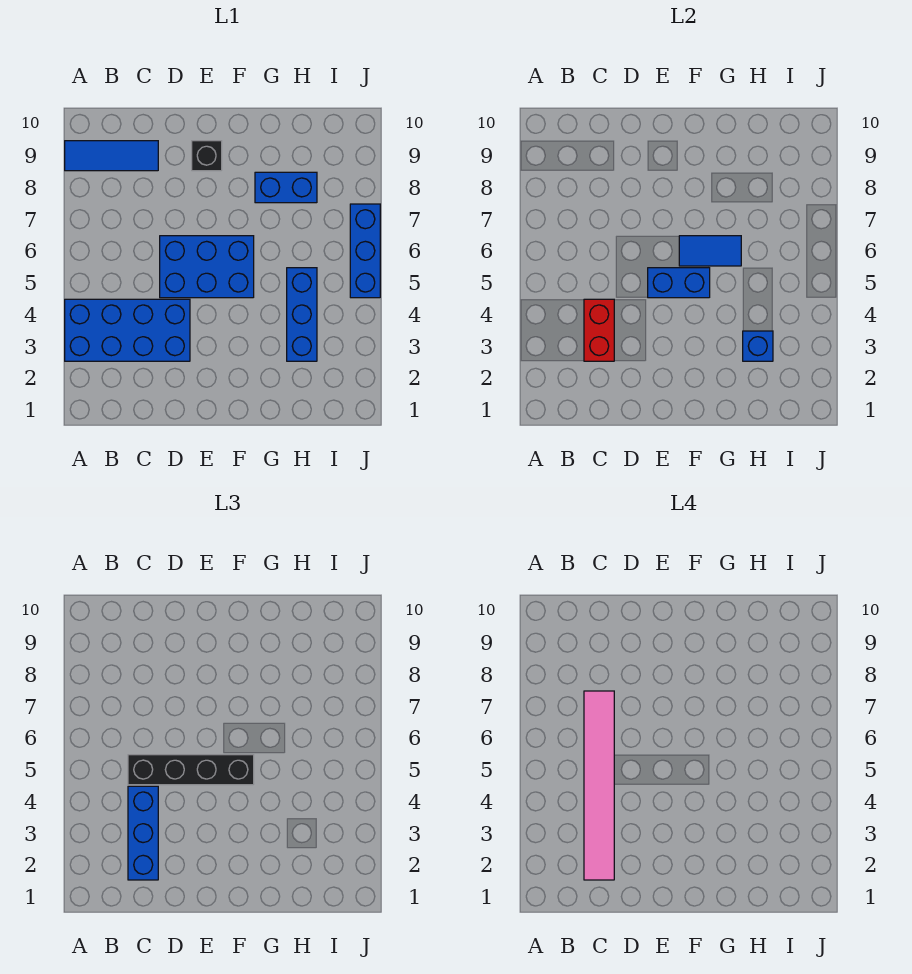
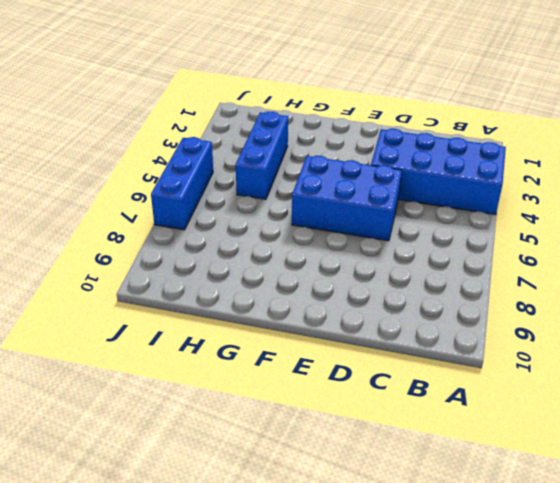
none -> blue 1x3 tile [65,141,158,171]
none -> black 1x1 brick [192,141,222,171]
none -> blue 1x2 brick [255,172,317,203]

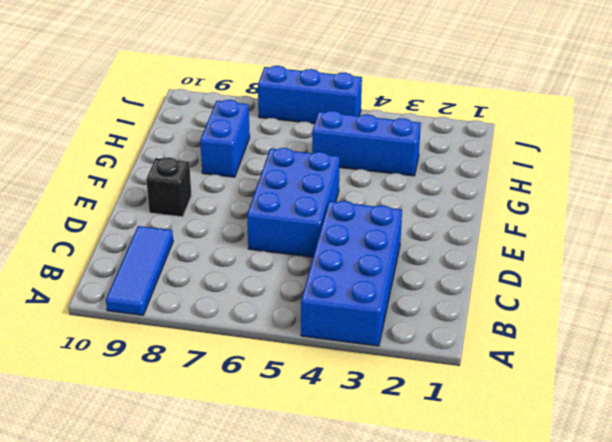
none -> red 1x2 brick [584,299,614,361]
none -> blue 1x2 brick [648,268,710,298]
none -> blue 1x2 tile [679,236,741,266]

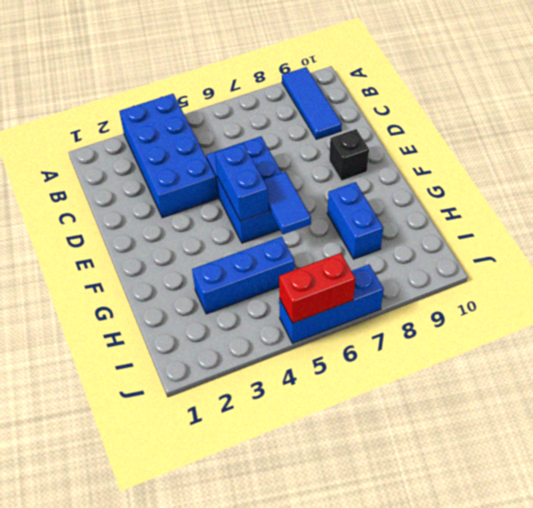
red 1x2 brick [279,253,355,323] -> red 1x2 brick moved to [584,299,614,361]
none -> blue 1x1 brick [743,331,773,361]
none -> blue 1x3 brick [128,786,158,880]
none -> black 1x4 brick [128,755,254,785]

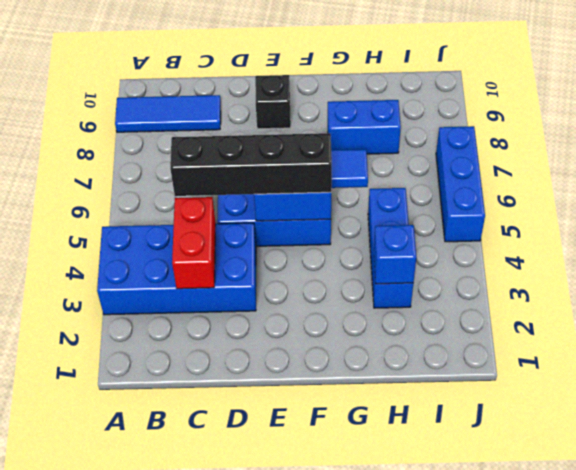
none -> blue 1x3 brick [128,786,158,880]
none -> pink 1x6 tile [584,691,614,880]

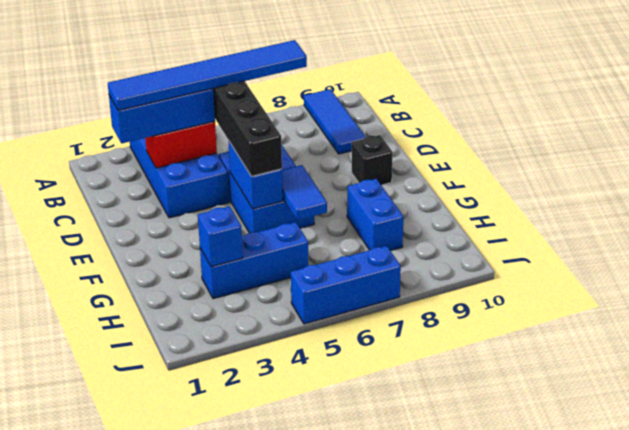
blue 1x6 tile [108,40,307,110] -> pink 1x6 tile [584,691,614,880]

